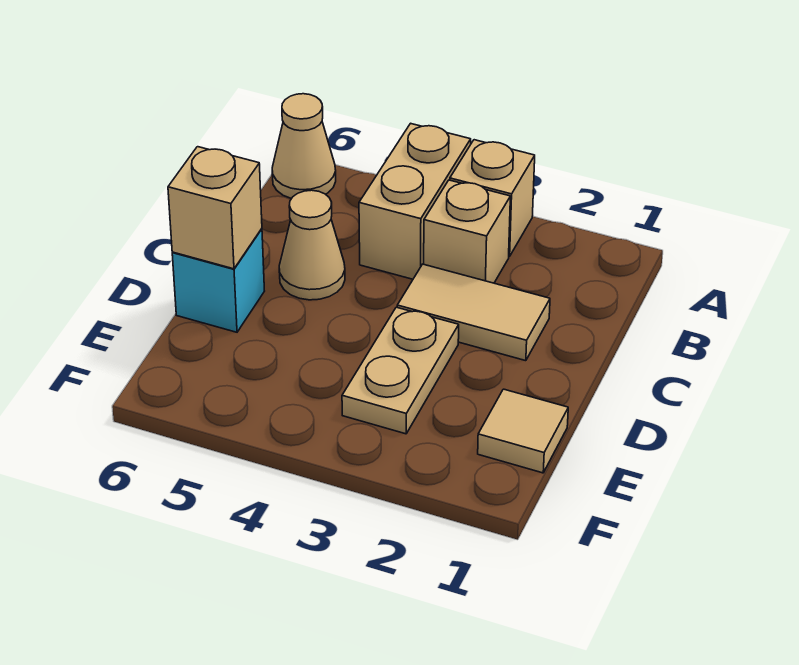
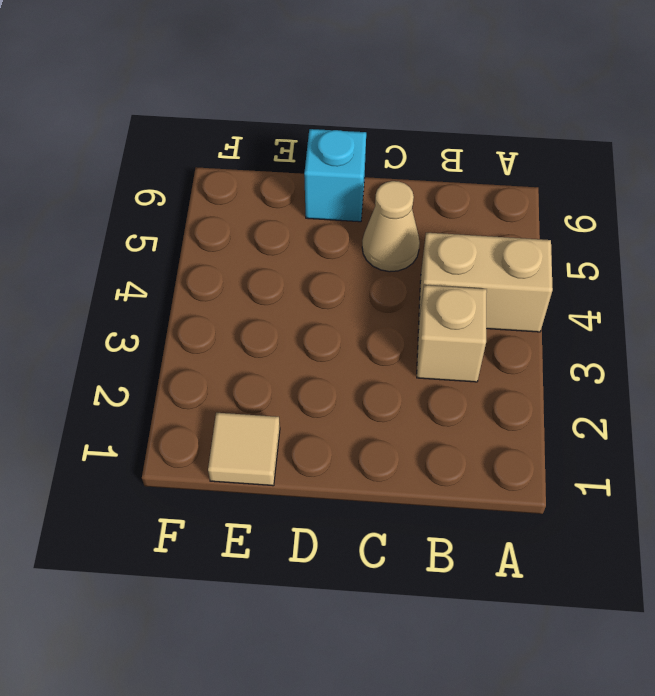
none -> tan 1x1 brick [450,140,535,256]
none -> tan 1x1 cone [272,94,336,199]

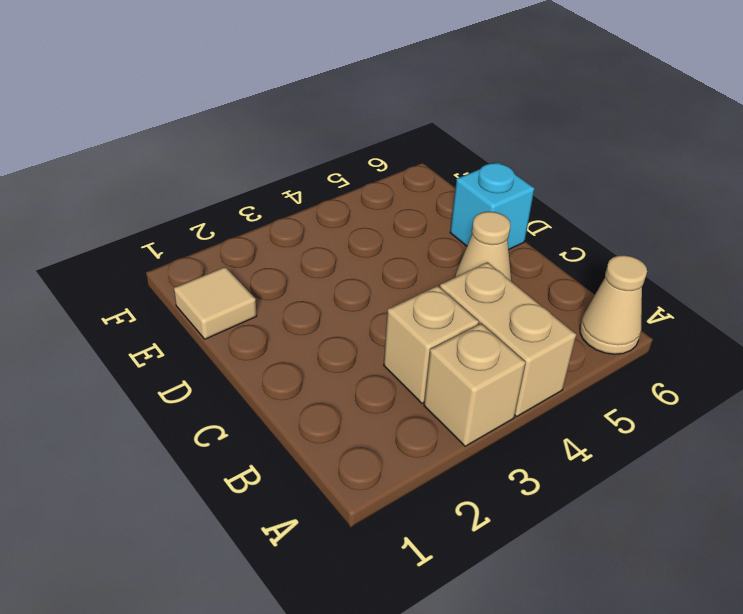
none -> tan 1x2 tile [397,264,550,361]
none -> tan 1x2 plate [342,307,459,434]

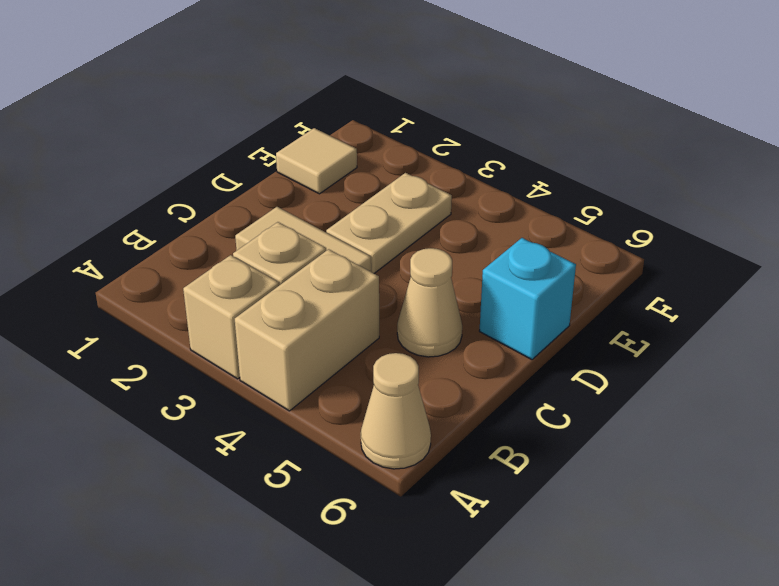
none -> tan 1x1 brick [168,147,262,269]

